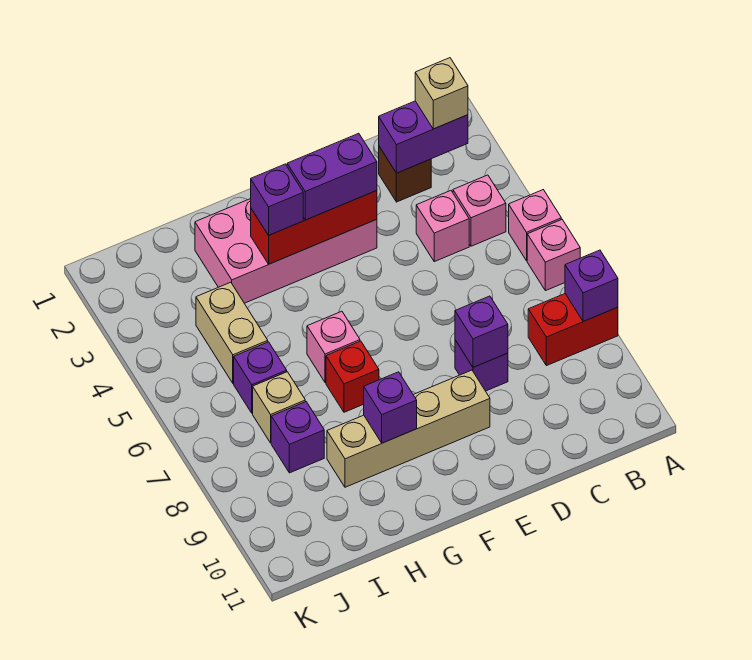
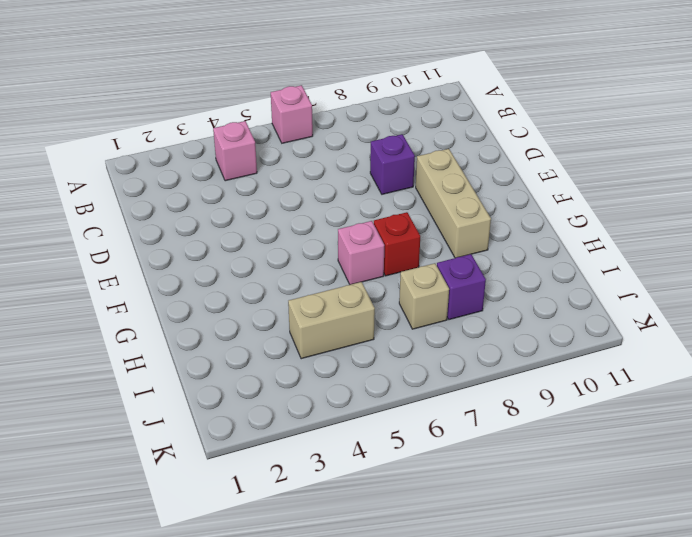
tan 1x3 brick [416,149,491,258] -> tan 1x4 brick [327,370,490,487]
none -> pink 1x1 brick [509,190,561,261]
none -> red 1x2 brick [528,294,618,366]
none -> brown 1x1 brick [379,147,431,202]

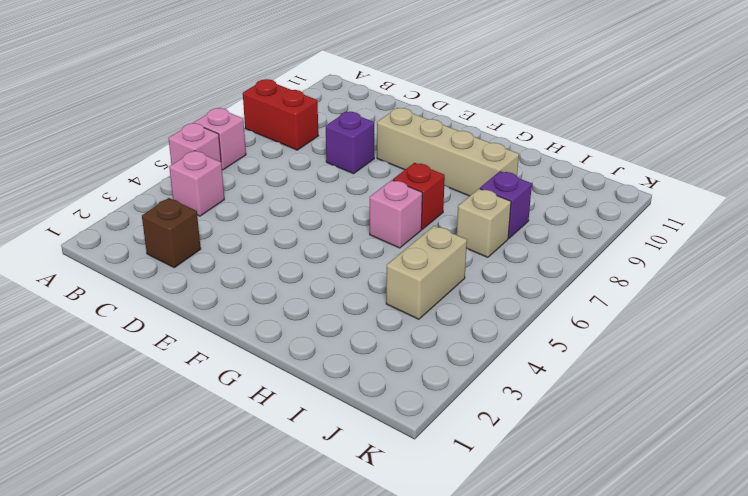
none -> pink 1x1 brick [416,191,469,262]
none -> pink 2x4 brick [195,199,377,303]
none -> purple 1x1 brick [234,342,287,413]

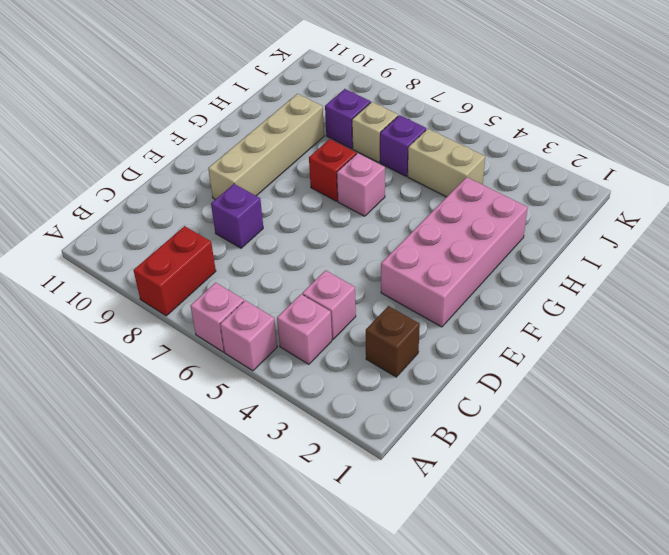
none -> purple 1x1 brick [565,250,618,322]
none -> purple 1x2 brick [379,101,468,173]
none -> purple 1x1 brick [455,296,508,367]

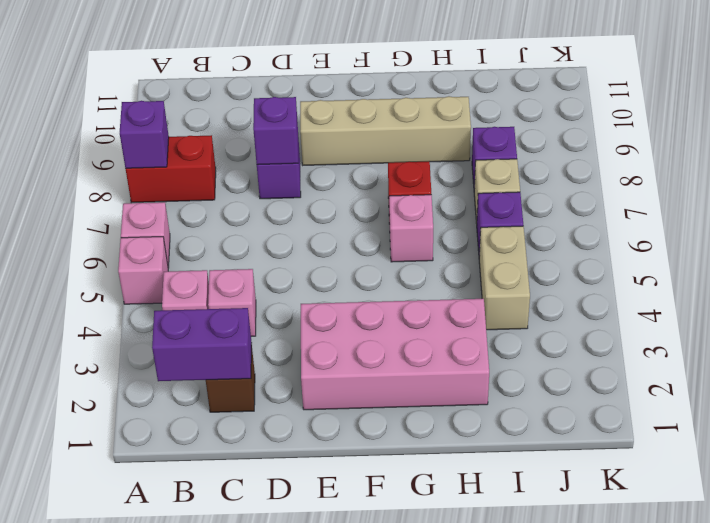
none -> red 1x3 brick [251,191,377,264]
none -> purple 1x1 brick [364,372,417,443]
none -> tan 1x1 brick [415,58,468,129]

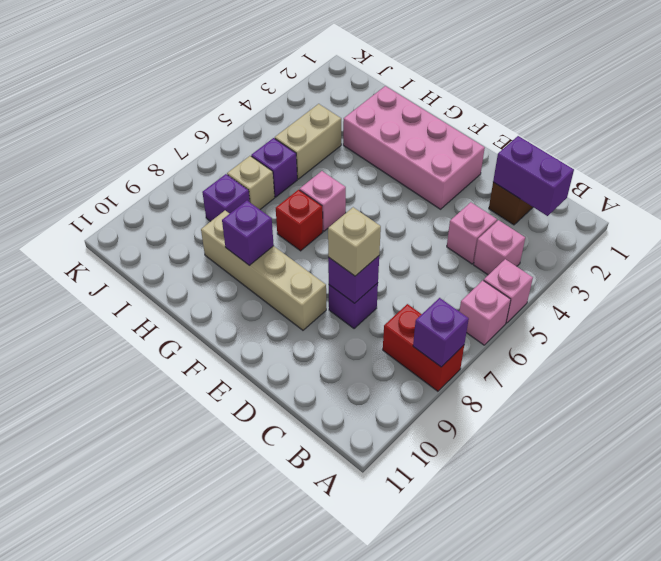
tan 1x1 brick [328,207,381,276] -> tan 1x1 brick moved to [415,58,468,129]
none -> red 1x3 brick [251,191,377,264]
none -> purple 1x2 brick [287,133,377,220]
none -> purple 1x1 brick [251,164,303,235]

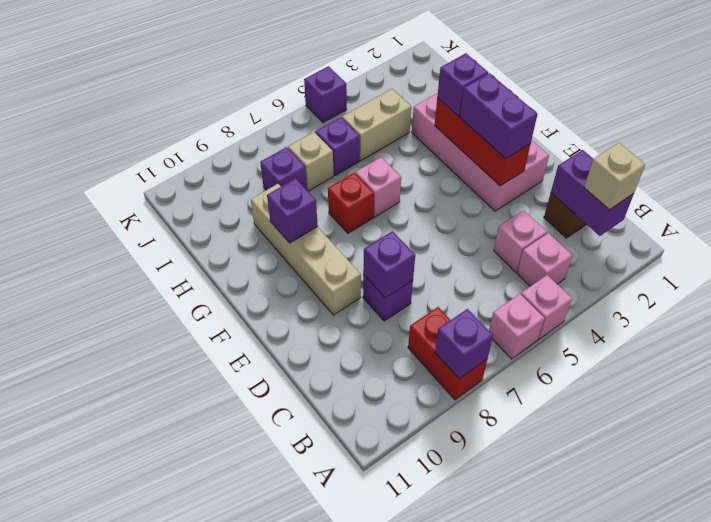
purple 1x1 brick [304,66,347,123] -> none

